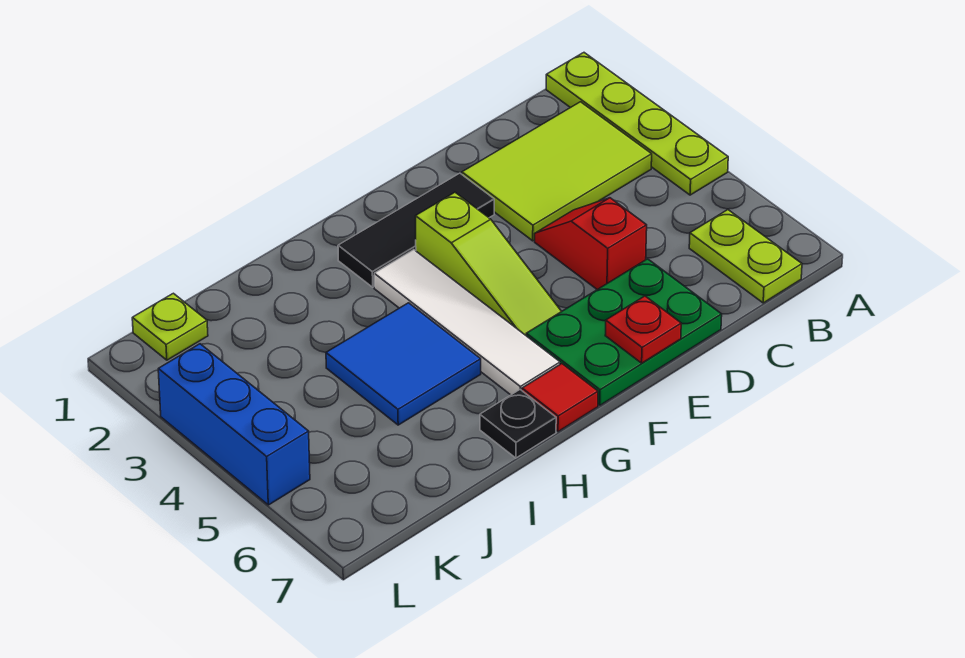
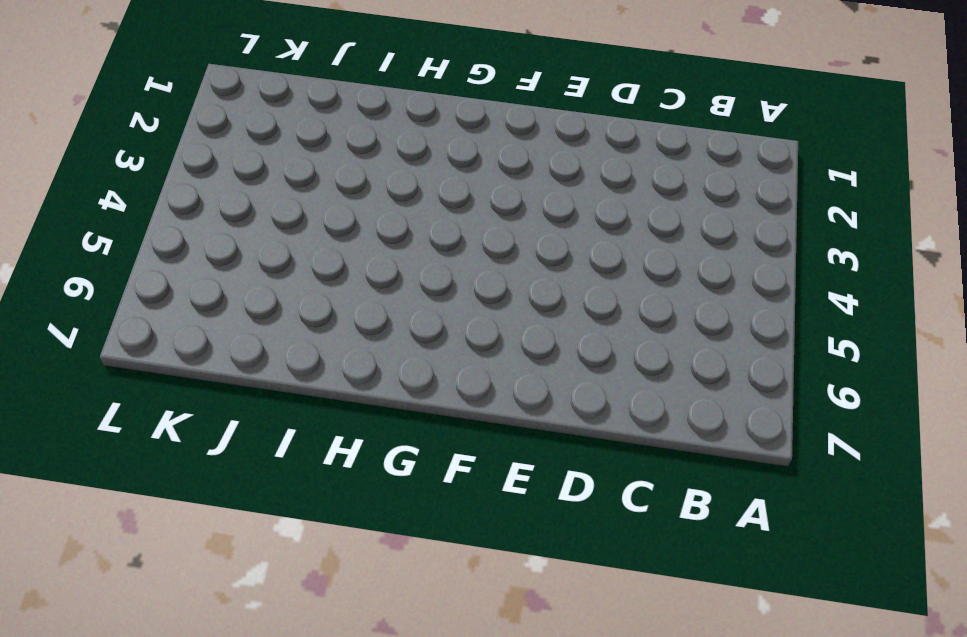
none -> lime 1x4 plate [546,53,728,195]
none -> lime 2x3 tile [462,102,652,241]
none -> lime 1x2 plate [689,210,802,303]

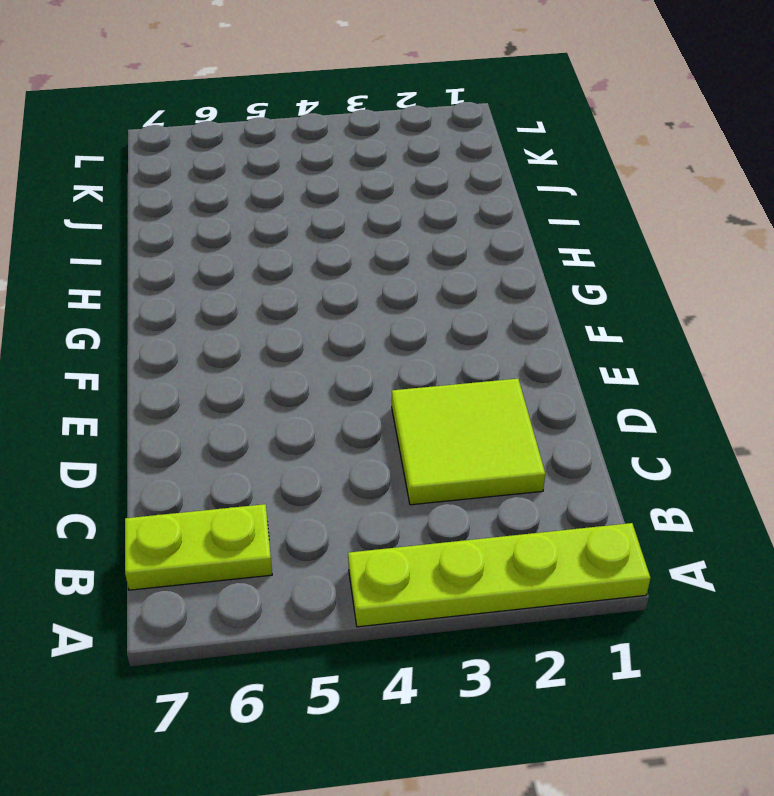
lime 2x2 tile [392,379,545,505] -> lime 2x3 tile [462,102,652,241]
none -> red 1x2 slope [535,198,647,290]
none -> green 2x3 plate [526,259,722,405]
none -> black 1x3 tile [338,173,494,287]

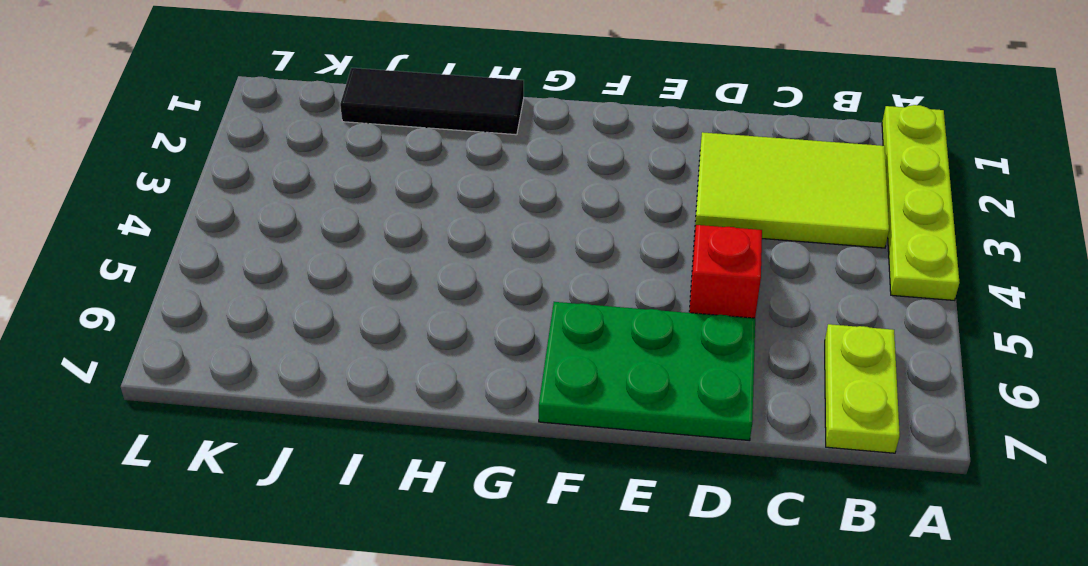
black 1x3 tile [340,68,524,135] -> black 1x3 tile moved to [338,173,494,287]
none -> lime 1x3 slope [416,192,562,335]
none -> white 1x4 tile [374,250,560,395]
none -> red 1x1 tile [522,364,598,432]

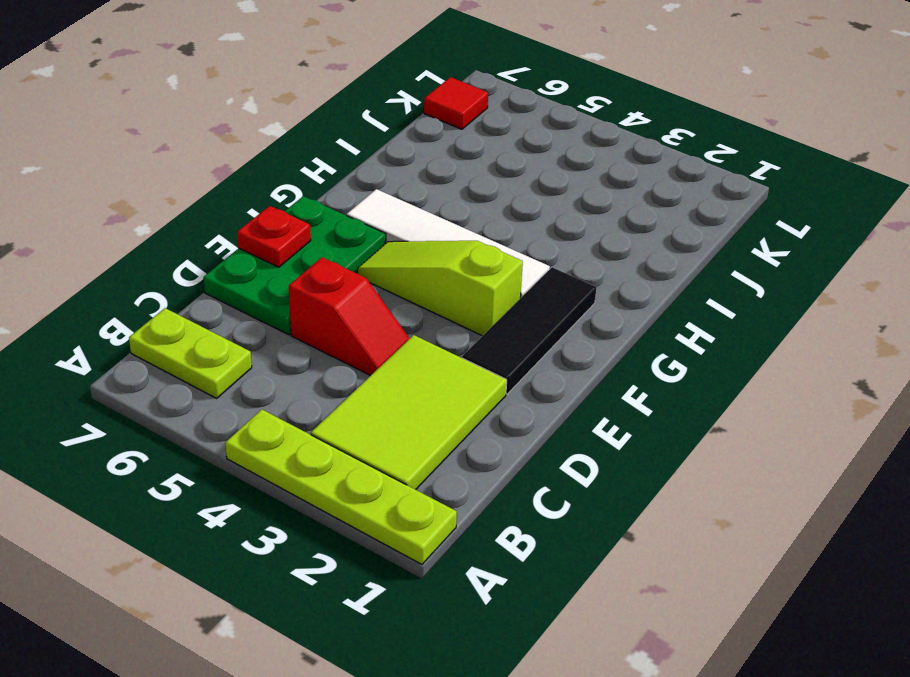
red 1x1 tile [424,77,488,129] -> red 1x1 tile moved to [522,364,598,432]
none -> blue 2x2 tile [326,303,481,425]
none -> black 1x1 plate [480,390,556,458]
none -> lime 1x1 plate [132,293,208,360]

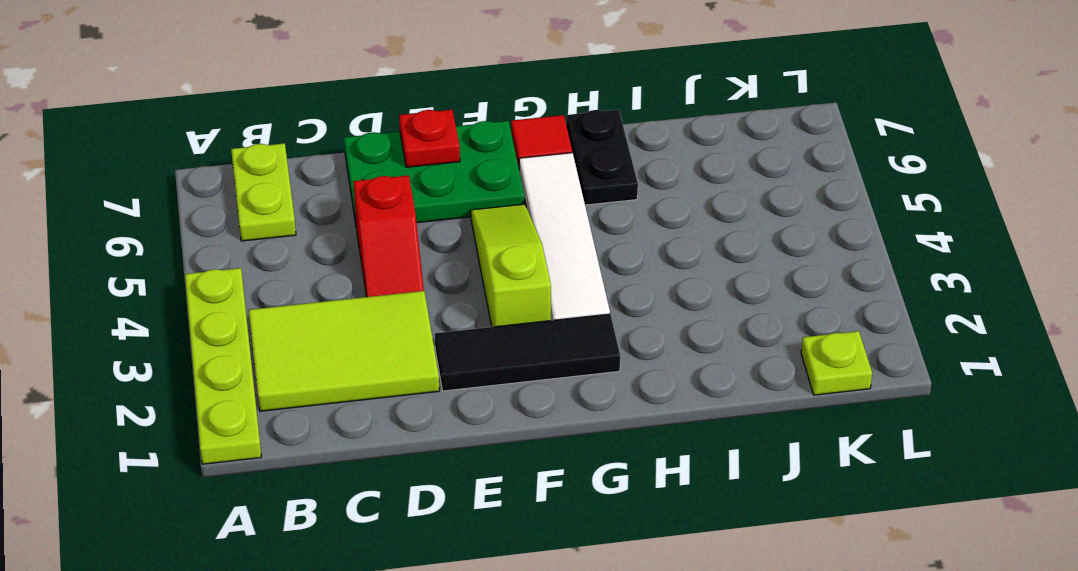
black 1x2 plate [566,110,638,205] -> black 1x1 plate [480,390,556,458]
none -> blue 2x2 tile [326,303,481,425]
none -> blue 1x3 brick [158,344,310,505]

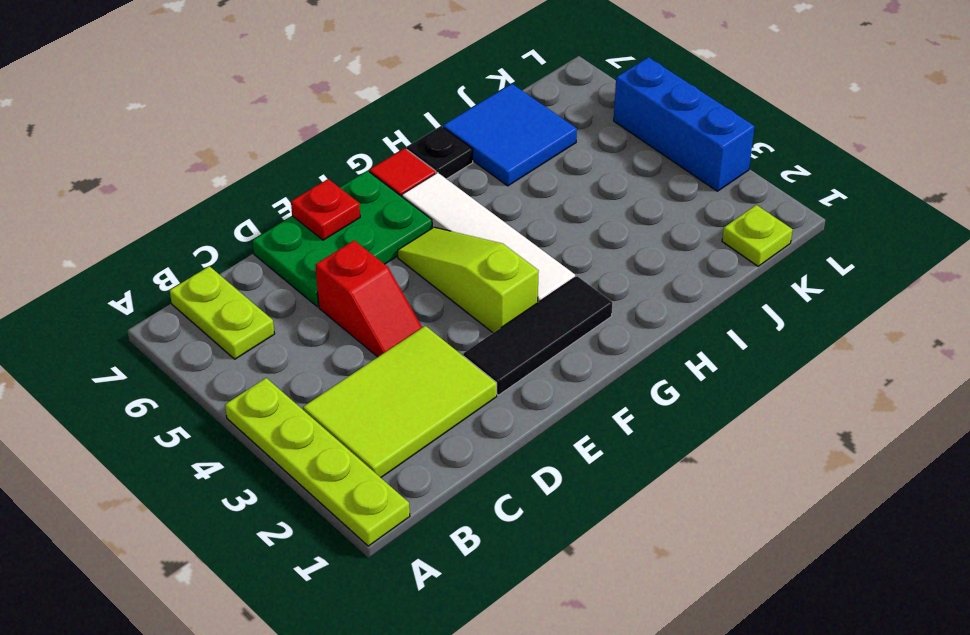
blue 2x2 tile [443,84,577,186] -> blue 2x2 tile moved to [326,303,481,425]

